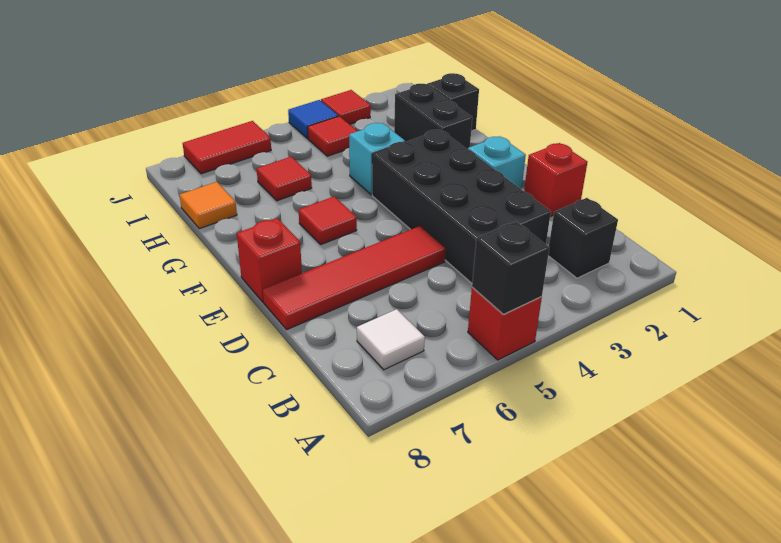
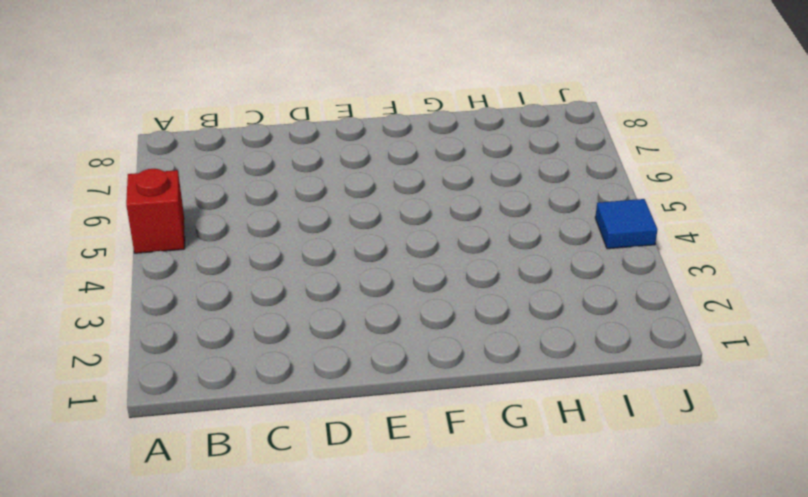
none -> black 1x1 brick [548,198,618,278]
none -> white 1x1 tile [357,309,425,370]
none -> black 2x4 brick [372,130,551,283]

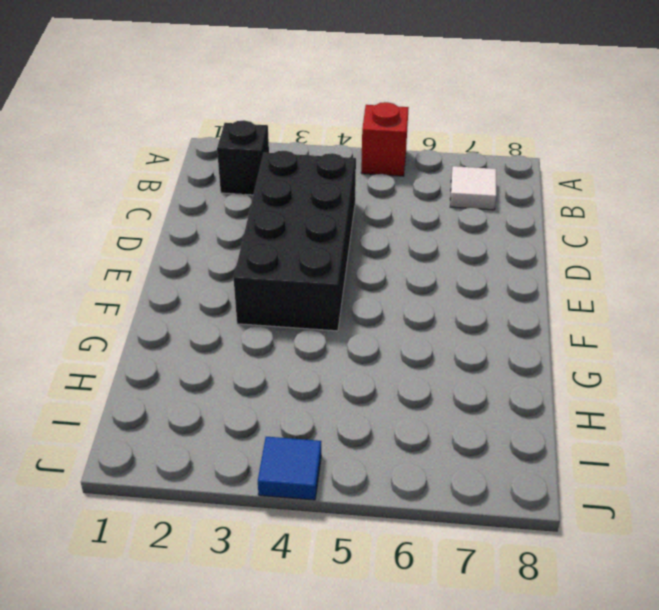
none -> red 1x1 brick [524,143,587,217]
none -> red 1x4 tile [263,226,446,329]
none -> cyan 1x1 brick [468,136,526,189]

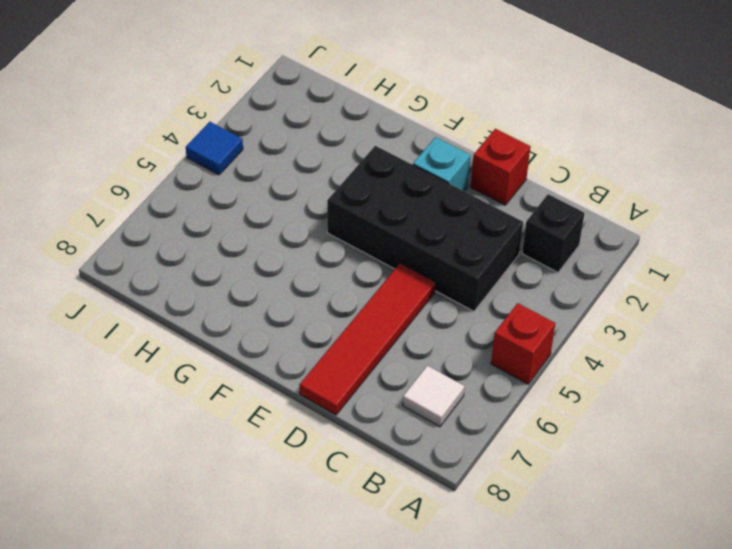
none -> red 1x1 brick [237,218,302,302]
none -> red 1x1 tile [299,196,357,244]
none -> black 1x2 brick [394,84,472,149]

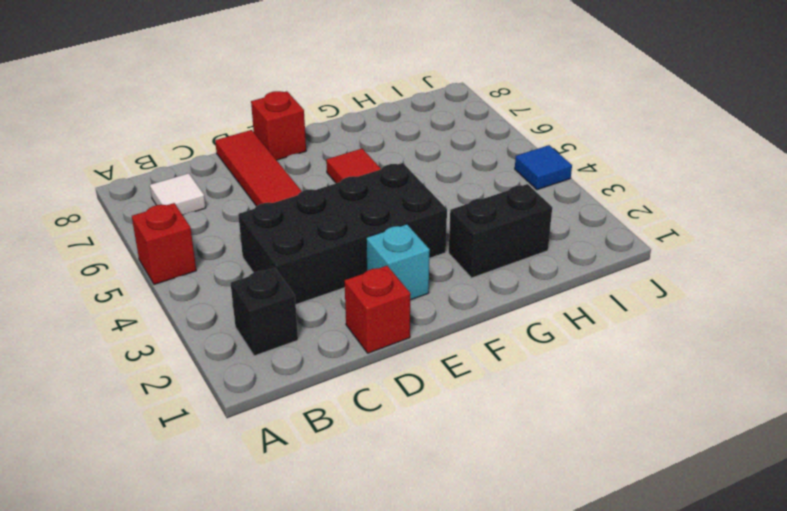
none -> cyan 1x1 brick [349,123,405,195]
none -> black 1x1 brick [427,73,479,131]
none -> red 1x1 tile [257,157,312,201]

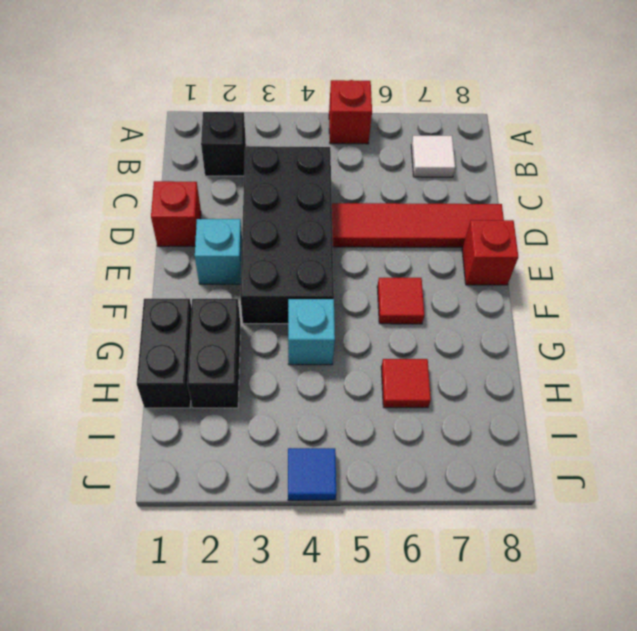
black 1x2 brick [137,299,192,408] -> black 1x1 brick [427,73,479,131]
none -> orange 1x1 tile [180,182,237,229]
none -> red 1x1 tile [308,116,357,156]
none -> red 1x1 tile [321,90,371,124]

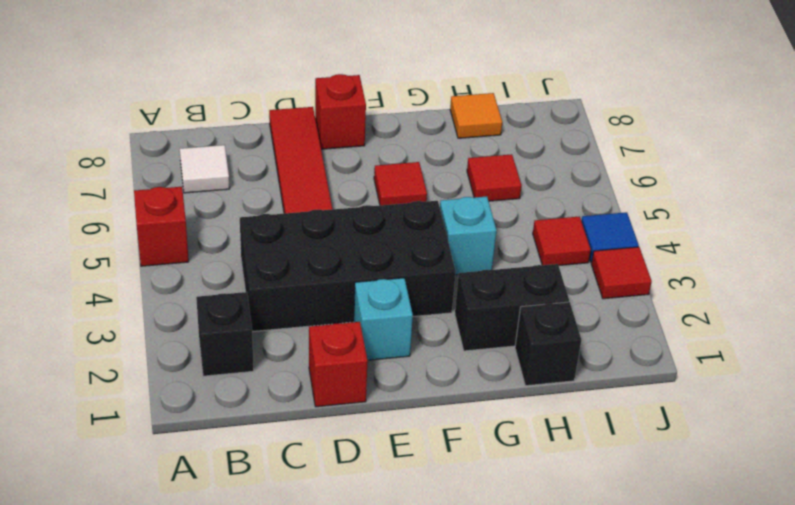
none -> red 1x2 tile [183,121,271,174]
none -> black 1x1 brick [472,221,549,314]

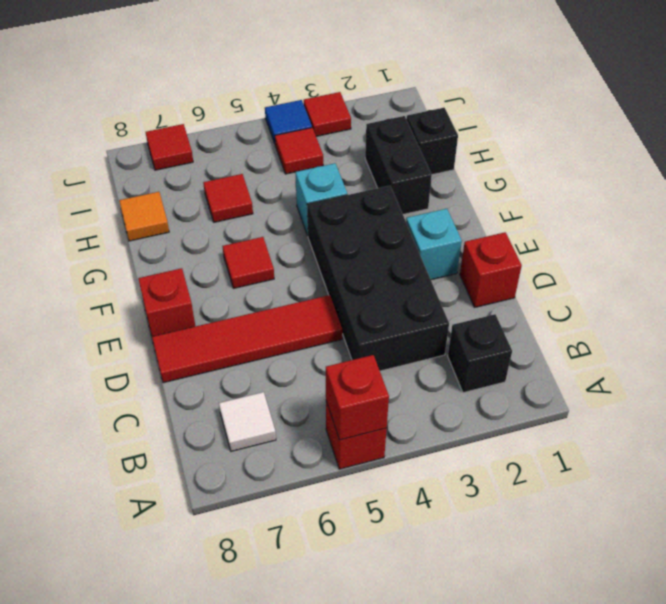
red 1x1 brick [326,355,389,440] -> black 1x1 brick [472,221,549,314]
red 1x1 tile [146,124,193,170] -> red 1x2 tile [183,121,271,174]

